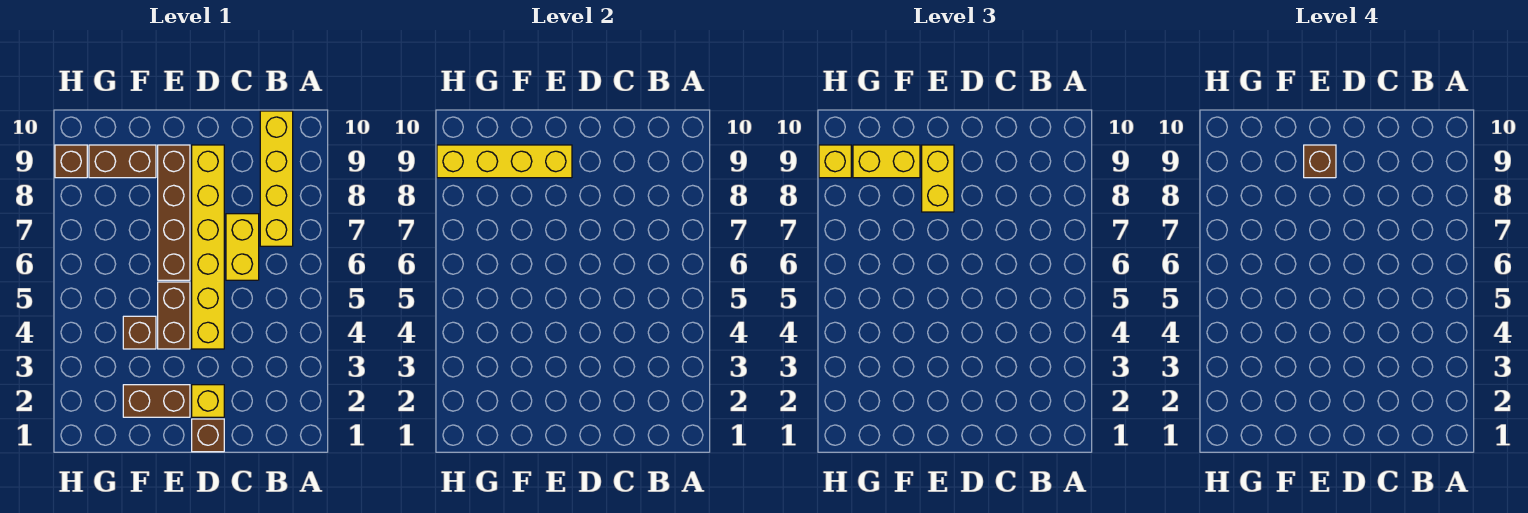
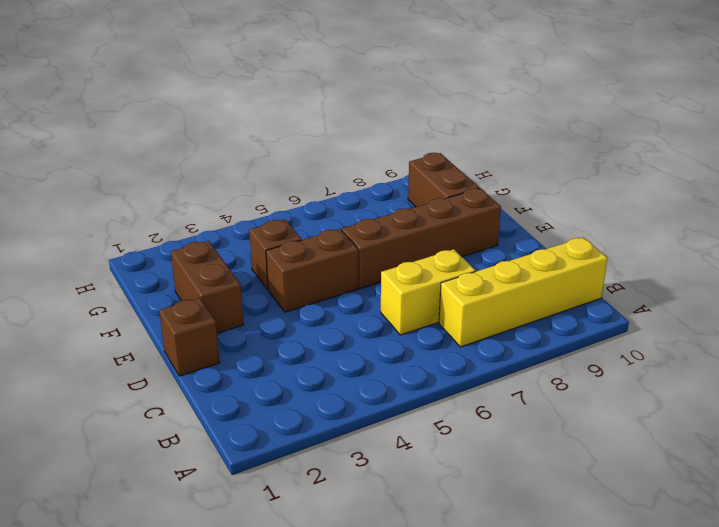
none -> yellow 1x1 brick [192,385,224,417]
none -> yellow 1x6 brick [192,145,224,349]
none -> brown 1x1 brick [55,145,87,178]

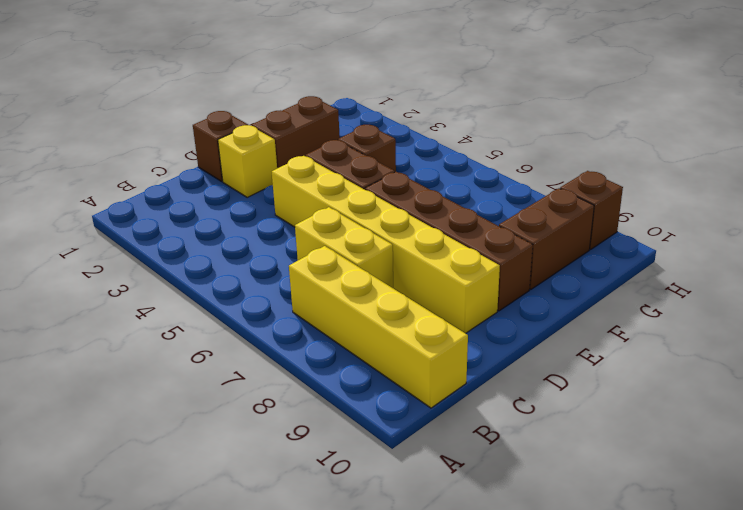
none -> yellow 1x4 brick [437,145,572,178]
none -> yellow 1x2 brick [922,145,954,212]
none -> yellow 1x2 brick [853,145,920,178]

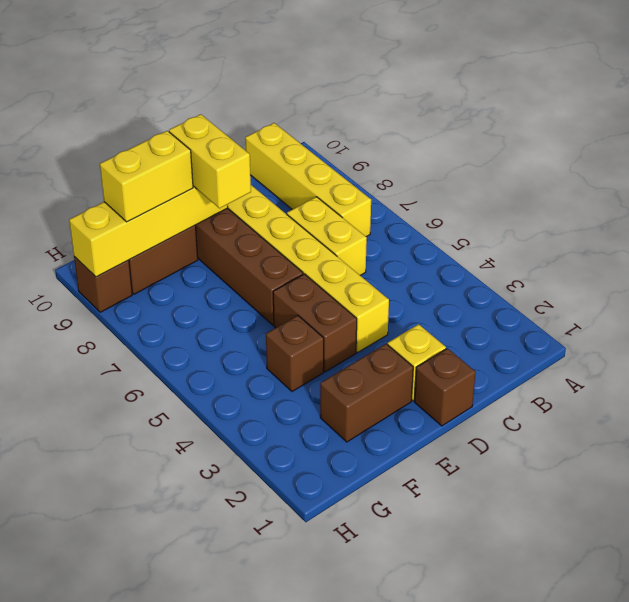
none -> yellow 1x1 brick [819,145,851,178]
none -> brown 1x1 brick [1304,145,1336,178]

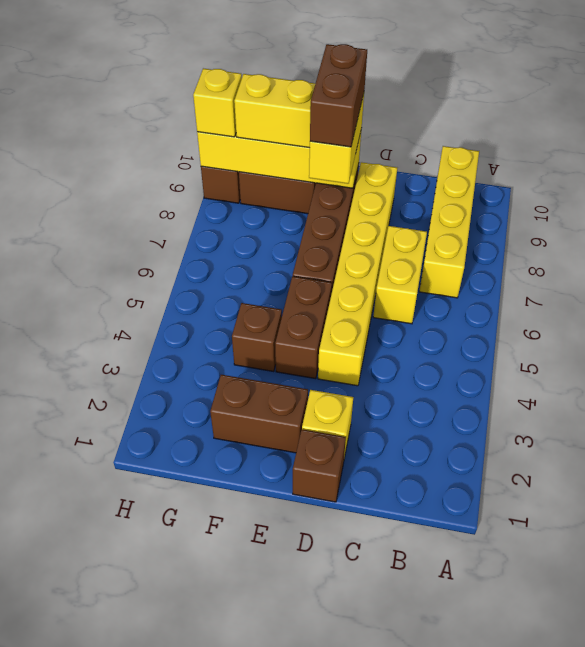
brown 1x2 brick [310,44,367,147] -> brown 1x1 brick [1304,145,1336,178]

